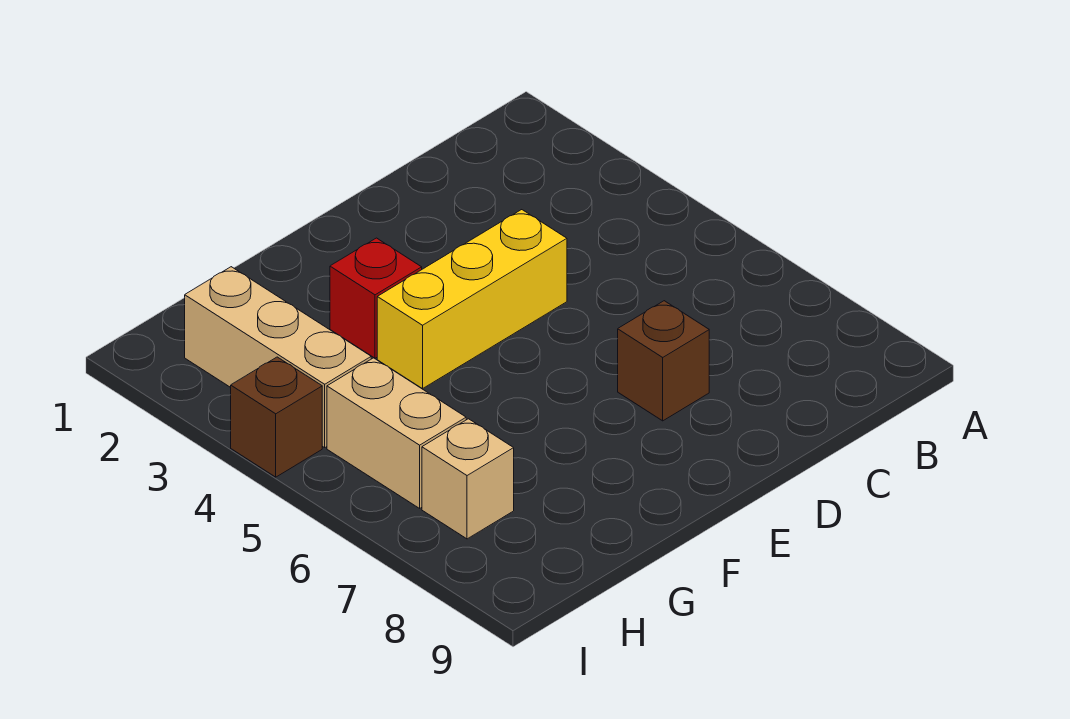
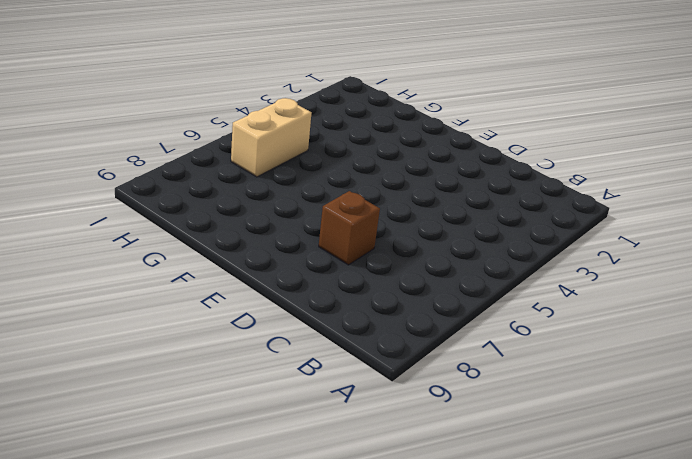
none -> yellow 1x3 brick [377,210,567,389]
none -> red 1x1 brick [330,238,422,358]

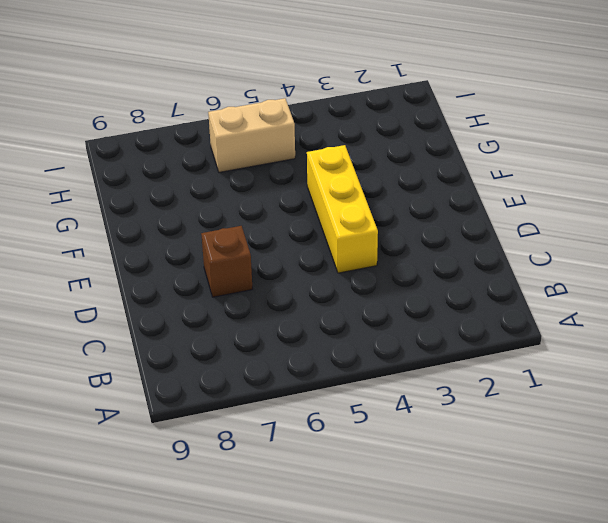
none -> red 1x1 brick [330,238,422,358]
none -> tan 1x3 brick [185,267,371,448]

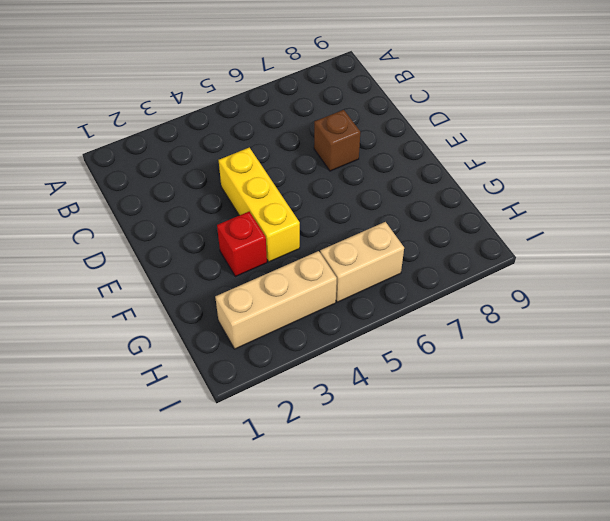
none -> tan 1x1 brick [422,419,514,539]
none -> brown 1x1 brick [231,357,322,477]

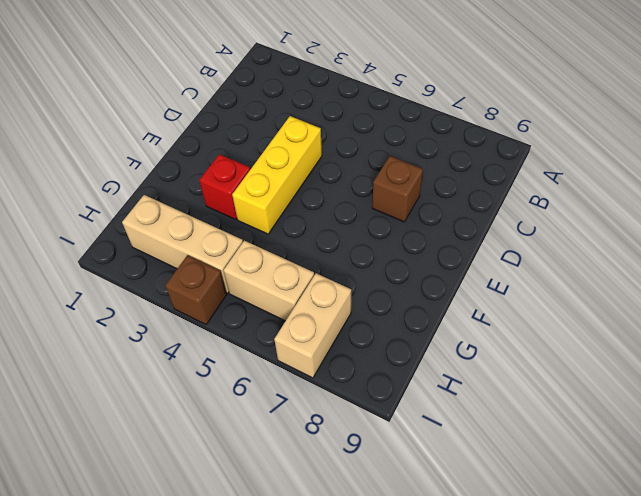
tan 1x2 brick [274,273,351,378] -> tan 1x1 brick [422,419,514,539]

